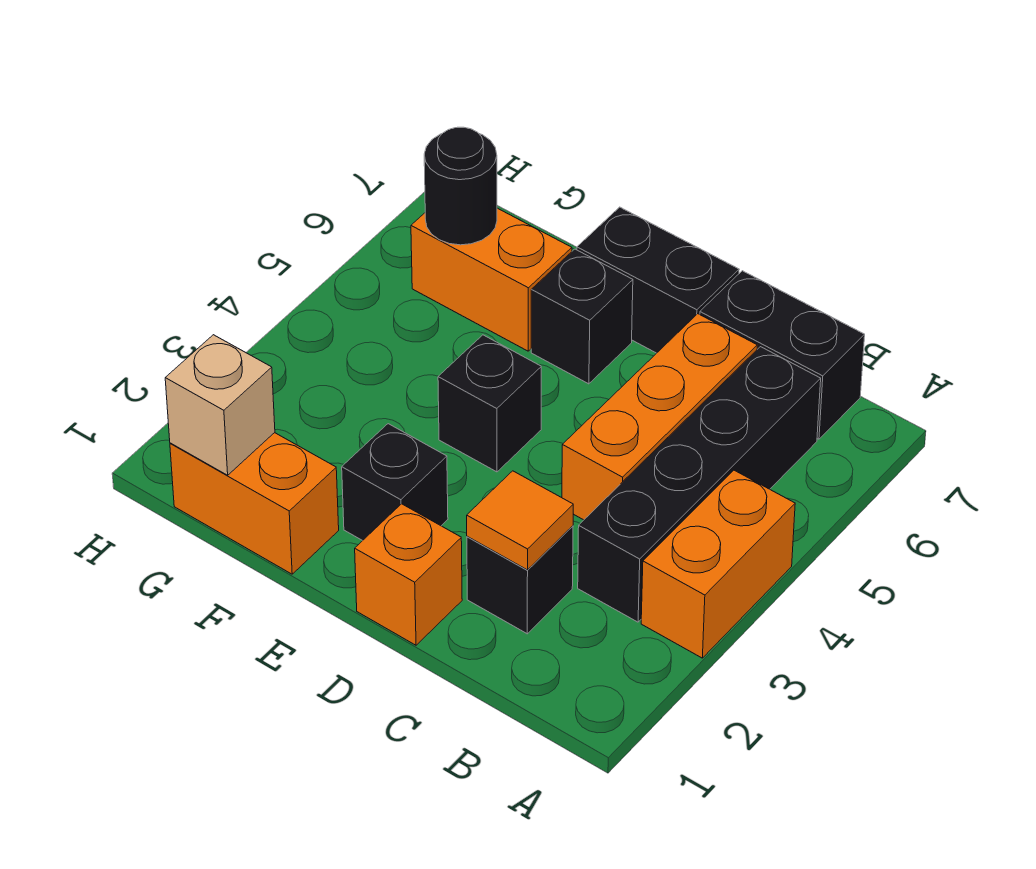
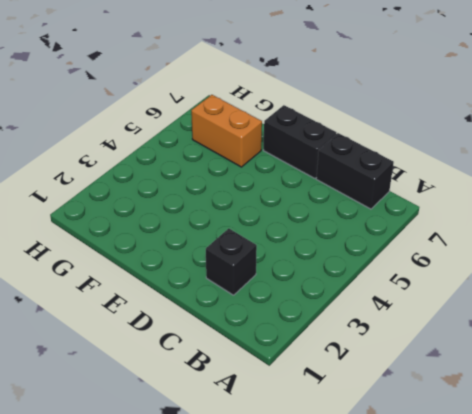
none -> orange 1x2 brick [641,470,795,658]
none -> black 1x4 brick [578,347,821,622]
none -> orange 1x3 brick [562,314,757,520]

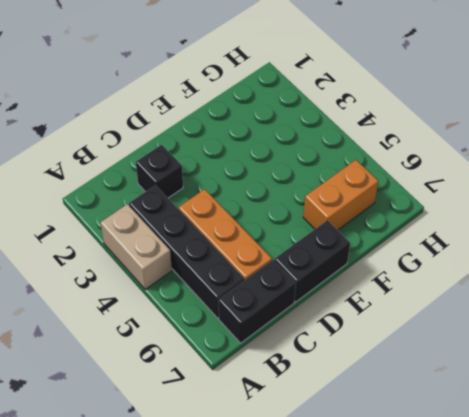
tan 1x2 brick [101,204,172,289] -> orange 1x2 brick [641,470,795,658]
none -> orange 1x1 brick [355,504,462,645]
none -> black 1x1 brick [342,424,448,541]
none -> black 1x1 brick [438,335,541,472]

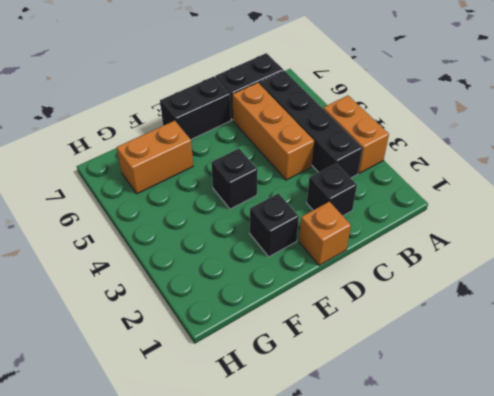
none -> black 1x1 brick [531,249,633,384]
none -> orange 1x2 brick [170,433,339,574]
none -> orange 1x1 tile [467,471,573,570]

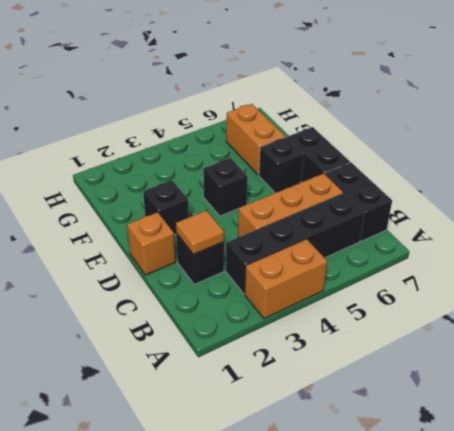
none -> orange 1x2 brick [170,433,339,574]
none -> tan 1x1 brick [165,335,275,475]
none -> black 1x1 round brick [424,127,497,245]

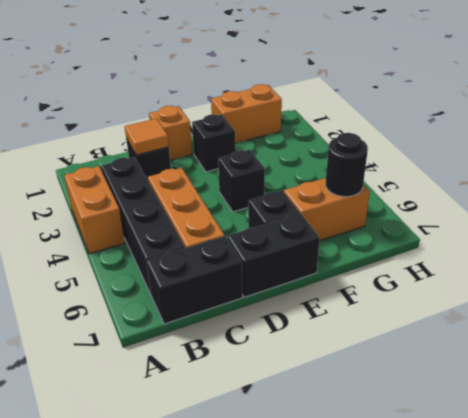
none -> tan 1x1 brick [165,335,275,475]

